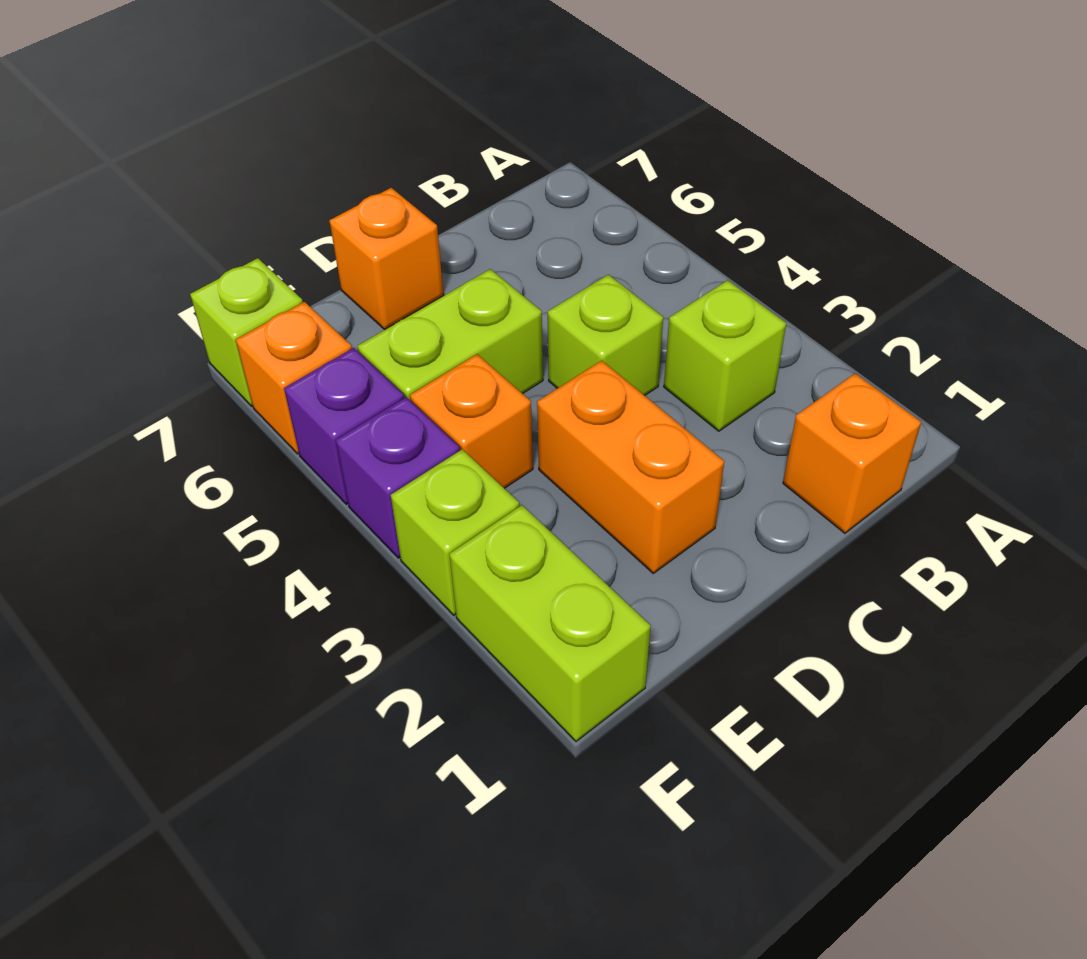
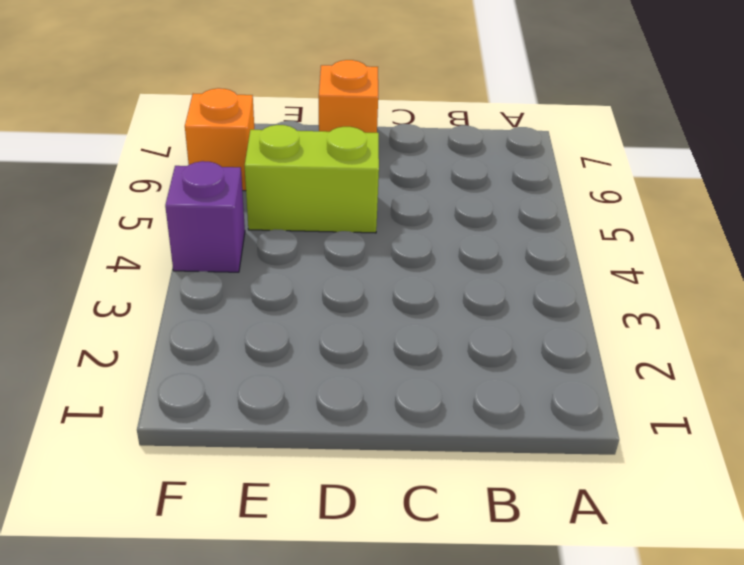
none -> orange 1x1 brick [783,374,921,533]
none -> lime 1x1 brick [664,280,786,431]
none -> lime 1x1 brick [548,275,663,396]

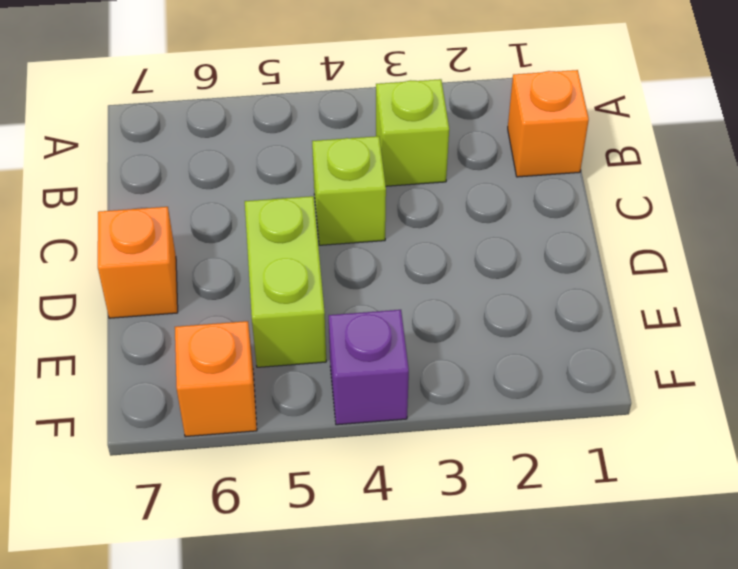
none -> orange 1x2 brick [537,360,724,573]
none -> orange 1x1 brick [410,354,533,488]
none -> lime 1x2 brick [449,505,651,741]

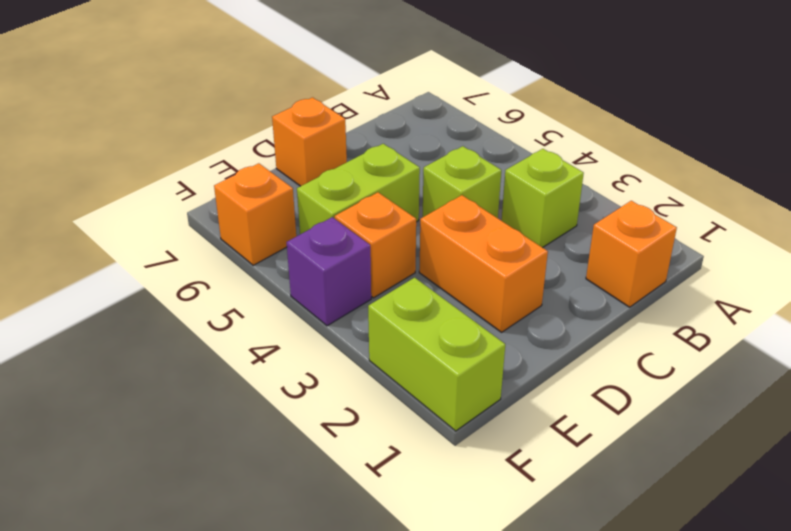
none -> lime 1x1 brick [391,449,519,615]
none -> purple 1x1 brick [284,348,404,504]
none -> lime 1x1 brick [190,258,303,406]

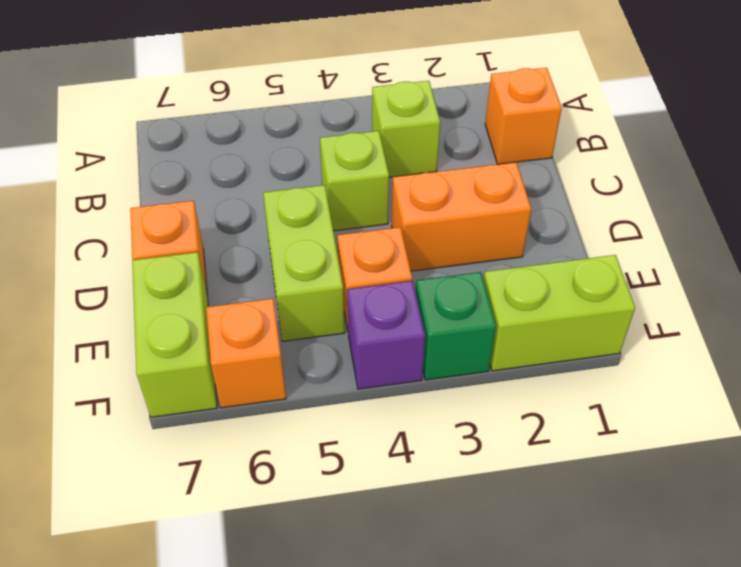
lime 1x2 brick [132,252,217,417] -> lime 1x1 brick [190,258,303,406]
green 1x1 brick [416,272,496,380] -> lime 1x1 brick [391,449,519,615]
none -> purple 1x1 brick [284,348,404,504]

